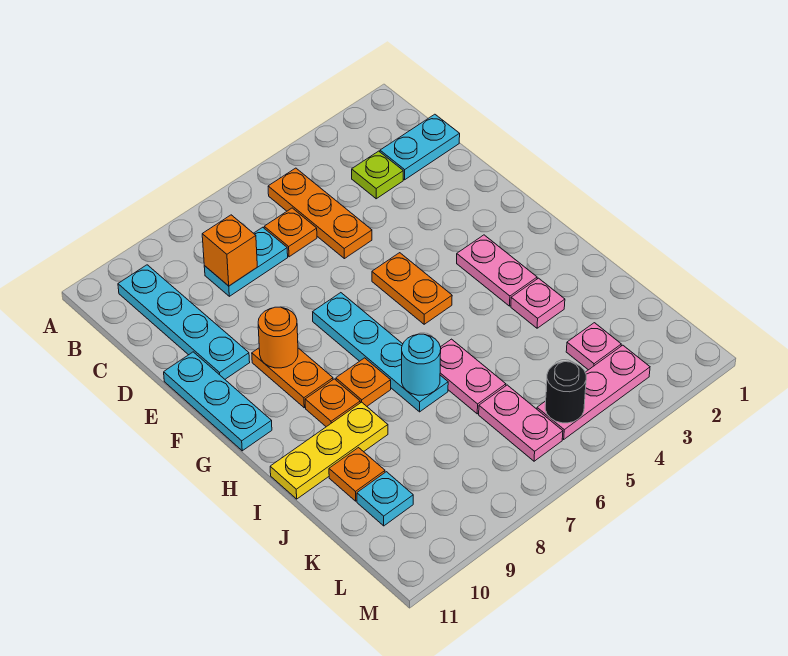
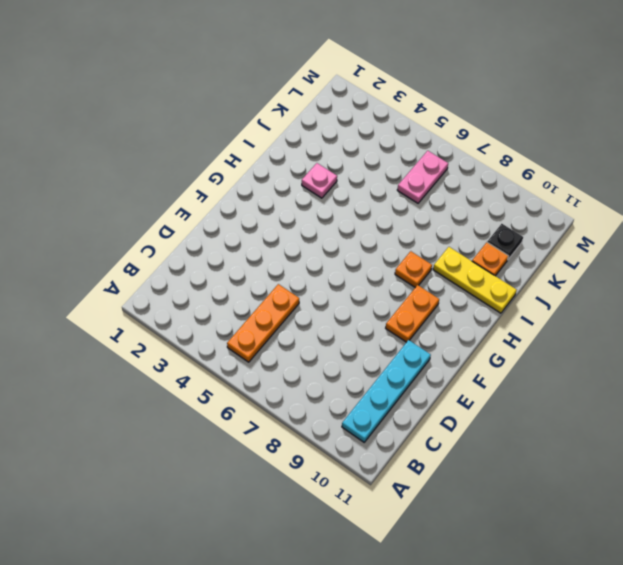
black 1x1 plate [487,224,523,259] -> cyan 1x1 plate [357,472,413,526]
none -> cyan 1x2 plate [380,114,460,180]
none -> lime 1x1 plate [352,151,403,199]
none -> orange 1x1 plate [264,208,317,257]

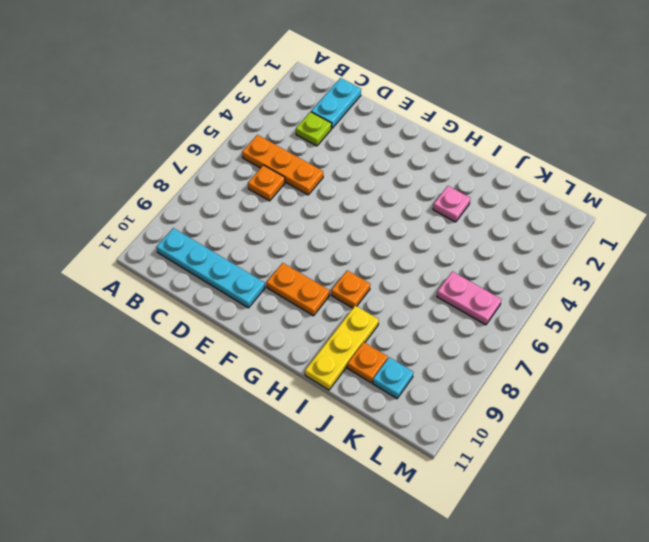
none -> cyan 1x2 plate [204,227,288,296]
none -> cyan 1x3 plate [164,352,272,451]
none -> orange 1x2 plate [372,253,452,324]

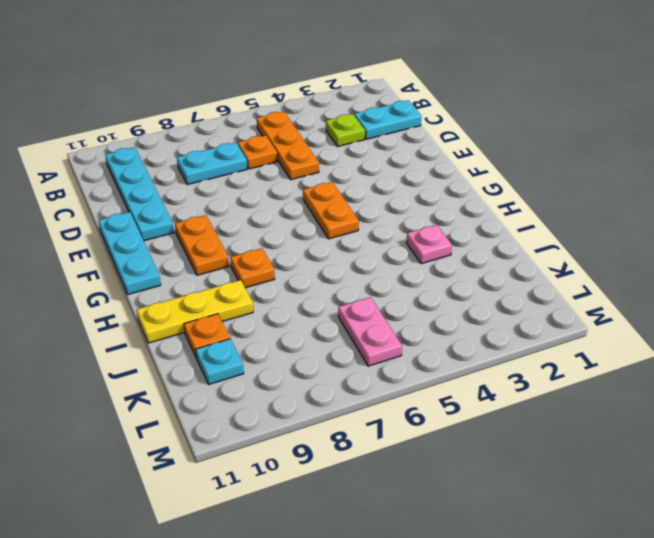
none -> cyan 1x4 plate [313,293,448,412]
none -> pink 1x2 plate [457,235,537,306]
none -> orange 1x1 plate [305,379,360,427]

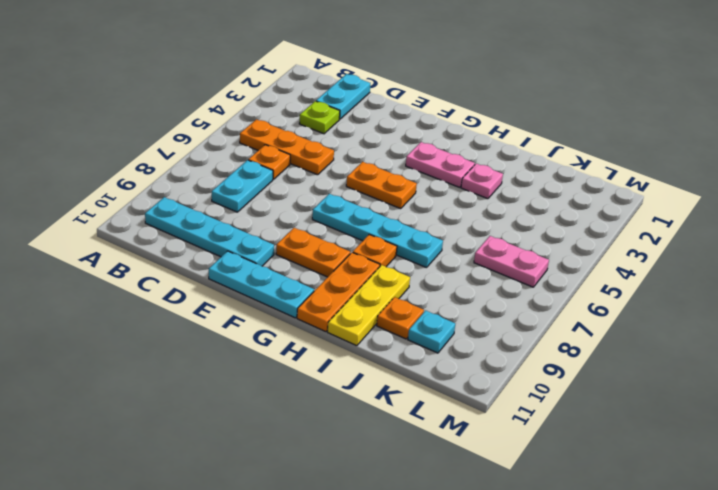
orange 1x3 plate [297,252,380,332] -> orange 1x1 plate [305,379,360,427]
none -> pink 1x2 plate [440,339,506,414]
none -> pink 1x1 plate [566,323,621,370]
none -> pink 1x3 plate [537,345,650,439]

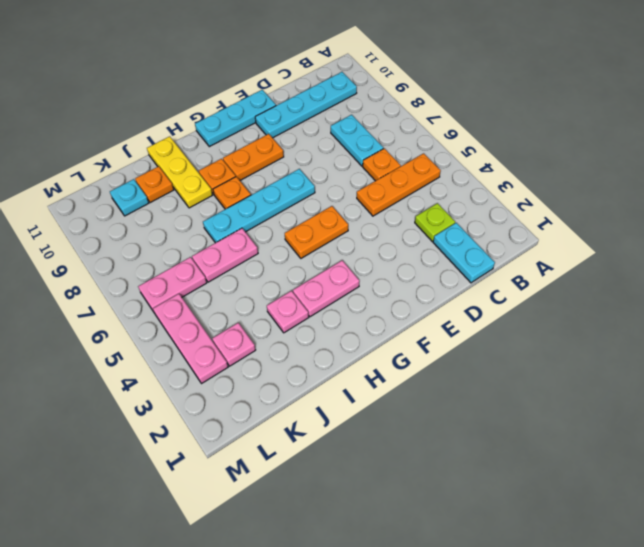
none -> orange 1x1 brick [202,215,257,286]
none -> orange 1x1 round brick [258,307,298,368]
none -> cyan 1x1 round brick [402,334,441,395]

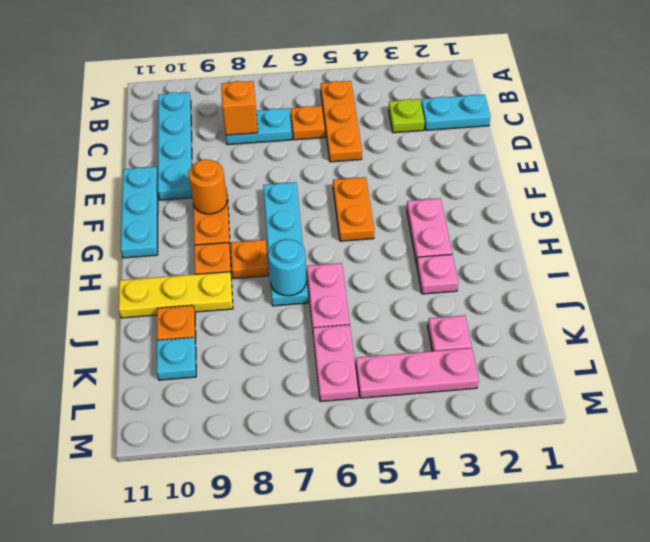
none -> black 1x1 round brick [545,362,586,423]

